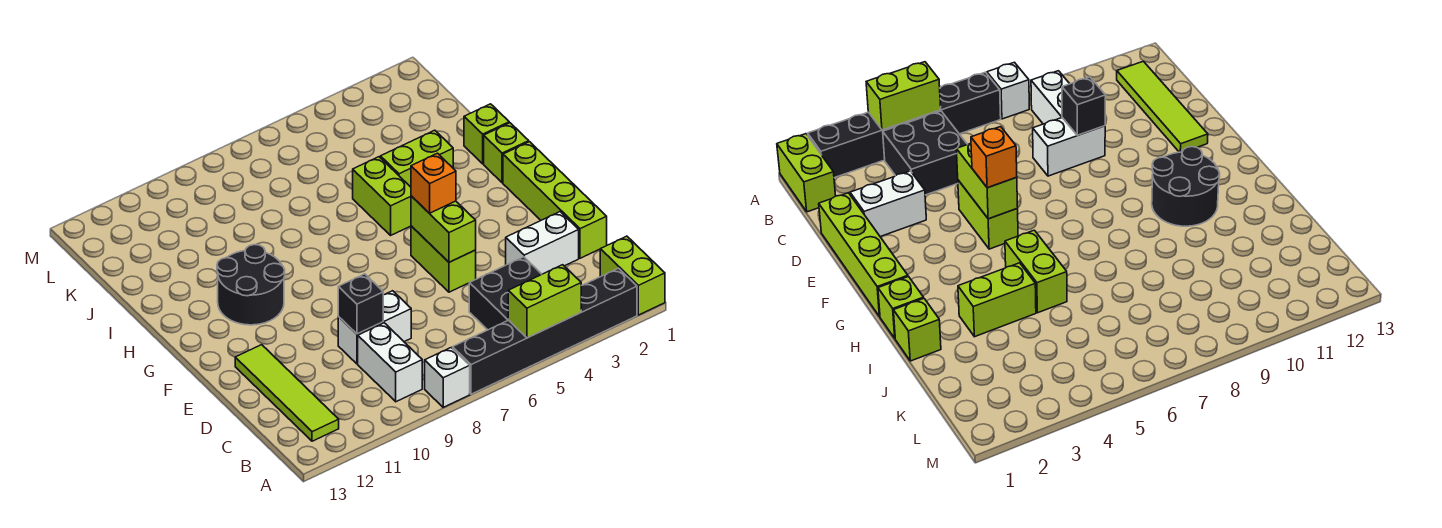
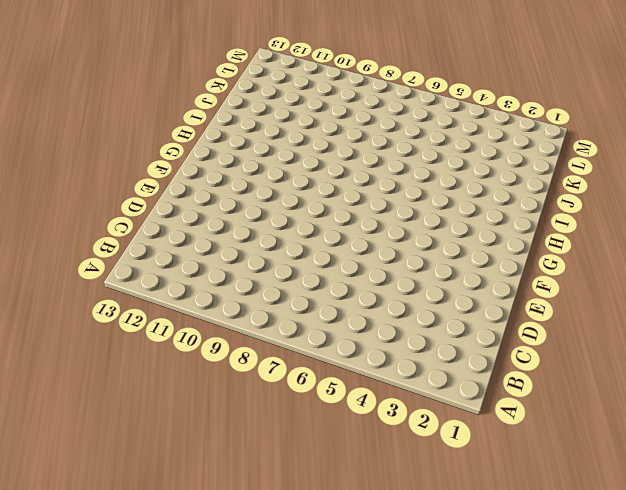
none -> lime 1x2 brick [600,236,665,315]
none -> black 1x6 brick [453,268,637,394]
none -> white 1x1 brick [425,348,470,407]

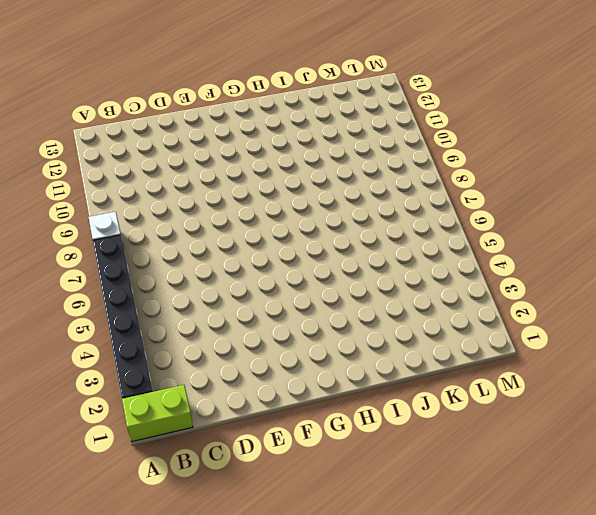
none -> black 2x2 brick [469,257,542,330]
none -> white 1x2 brick [358,323,422,402]
none -> lime 1x4 tile [235,345,339,441]

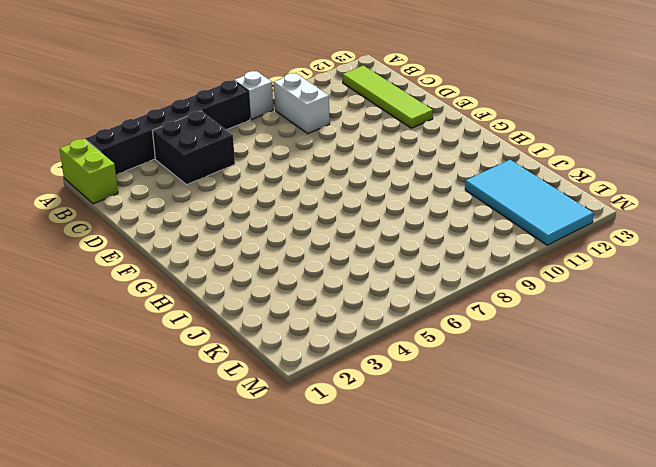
cyan 2x4 tile [465,160,593,245] -> none
none -> lime 1x4 brick [503,142,607,258]
none -> white 1x2 brick [506,212,579,274]
none -> white 1x2 brick [338,291,411,364]

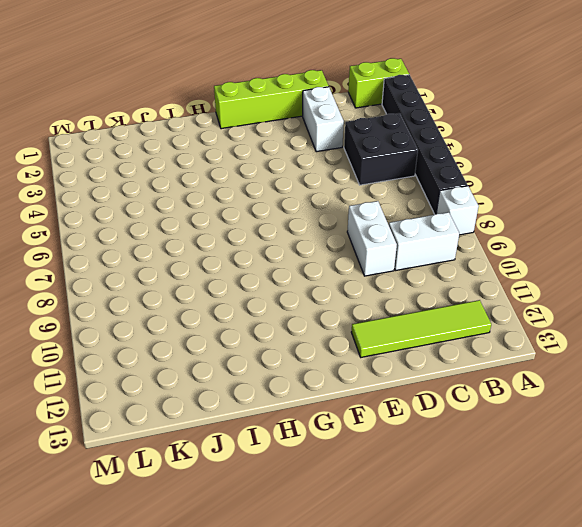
none -> lime 1x2 brick [411,226,476,292]
none -> black 2x2 round brick [217,245,285,325]
none -> lime 1x1 brick [484,123,529,183]

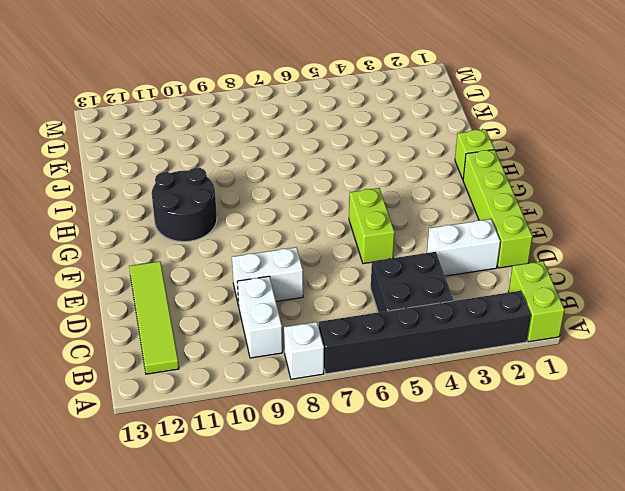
none -> lime 1x2 brick [353,157,411,235]
none -> lime 1x1 brick [464,104,509,164]
none -> lime 1x2 brick [380,130,453,187]

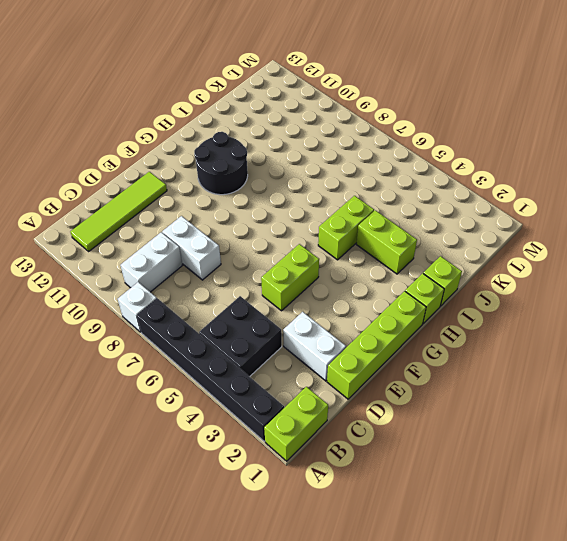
none -> lime 1x2 brick [508,265,581,338]
none -> black 1x1 brick [338,274,383,334]
none -> lime 1x2 brick [411,196,476,262]

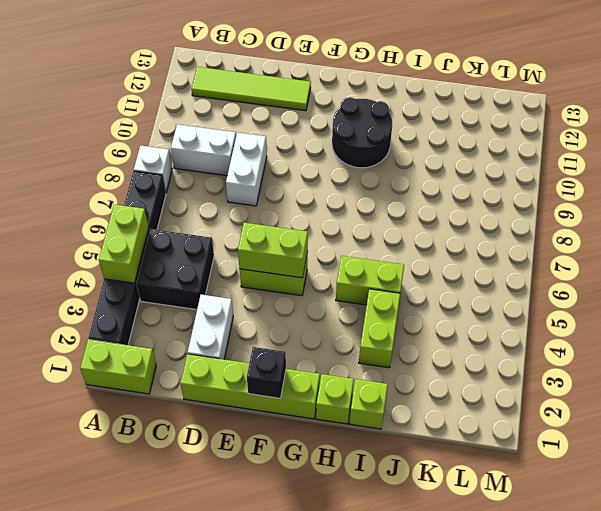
black 1x1 brick [247,347,286,398] -> black 1x1 brick moved to [338,274,383,334]
none -> orange 1x1 brick [411,153,456,213]

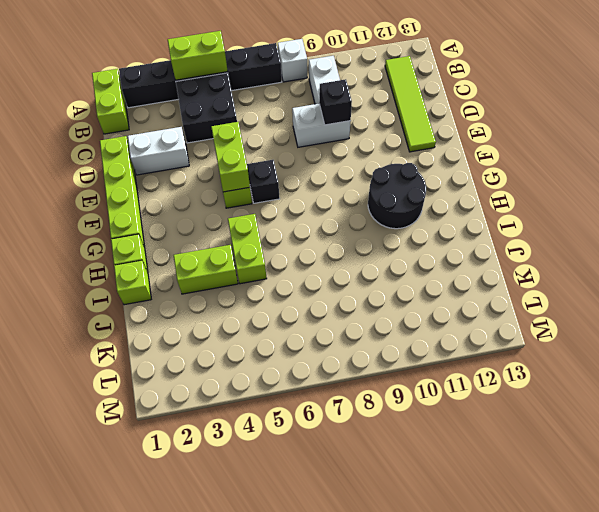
black 1x1 brick [247,160,280,203] -> none
none -> orange 1x1 brick [411,153,456,213]

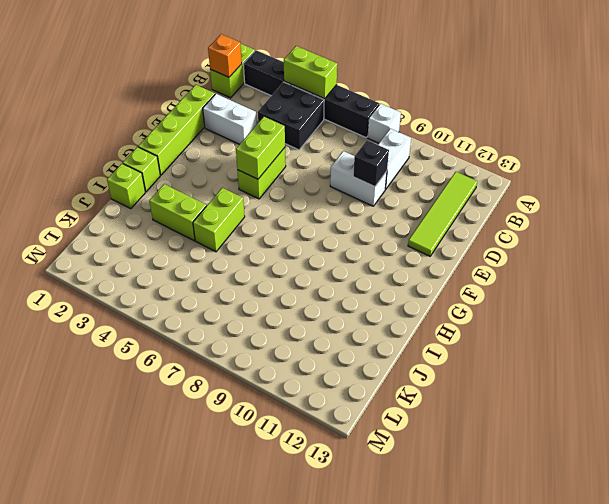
orange 1x1 brick [208,34,242,77] -> orange 1x1 brick moved to [411,153,456,213]
none -> black 2x2 round brick [217,245,285,325]

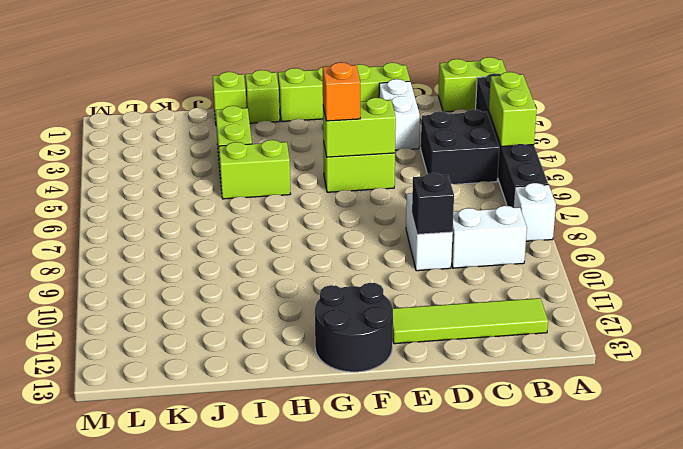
black 2x2 round brick [315,283,393,372] -> black 2x2 round brick moved to [217,245,285,325]

